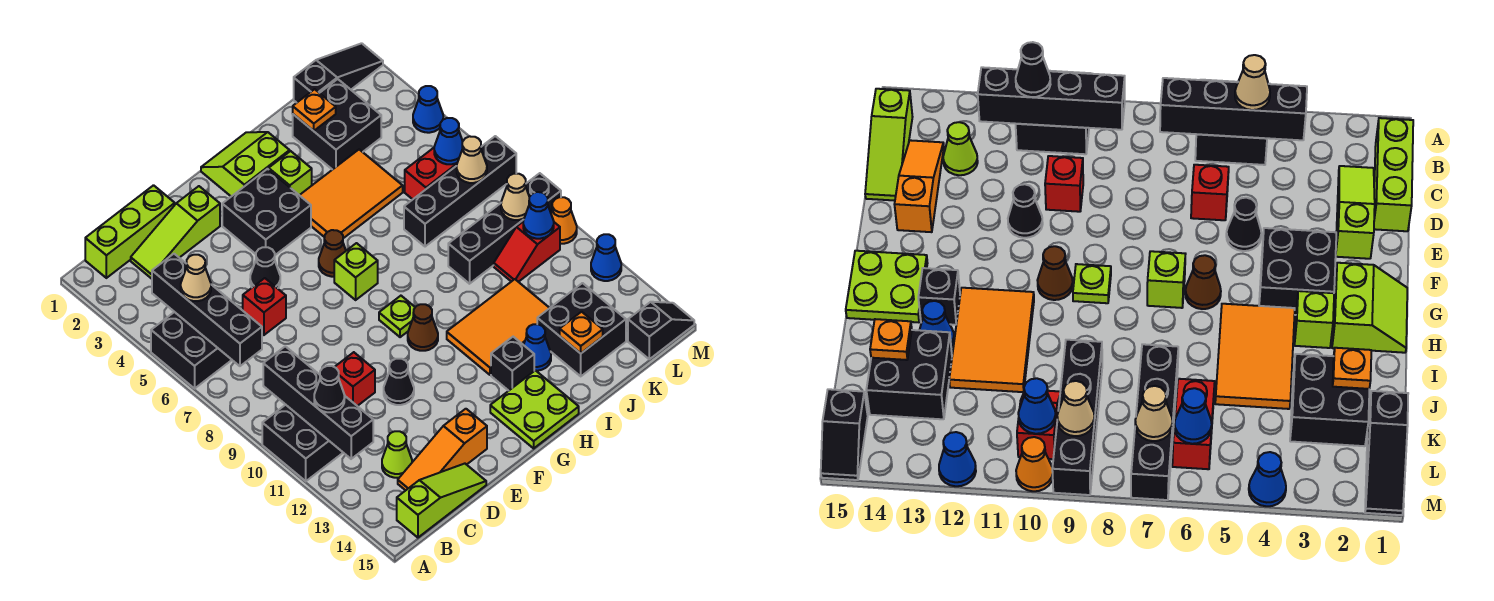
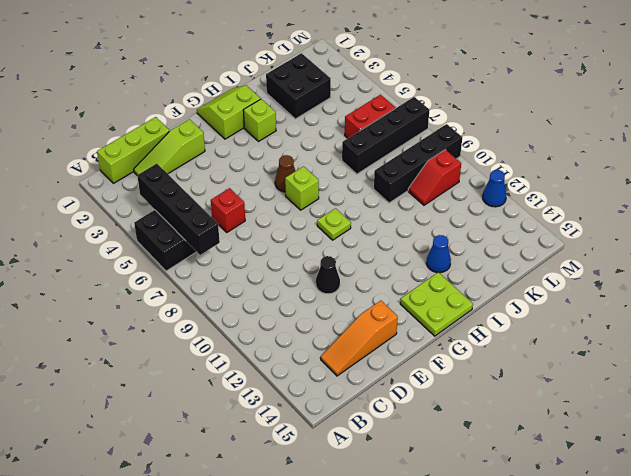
none -> black 2x2 brick [262,405,343,481]
none -> lime 1x3 slope [397,464,486,538]
none -> lime 1x1 cone [382,431,412,478]
none -> red 1x1 brick [335,352,375,406]

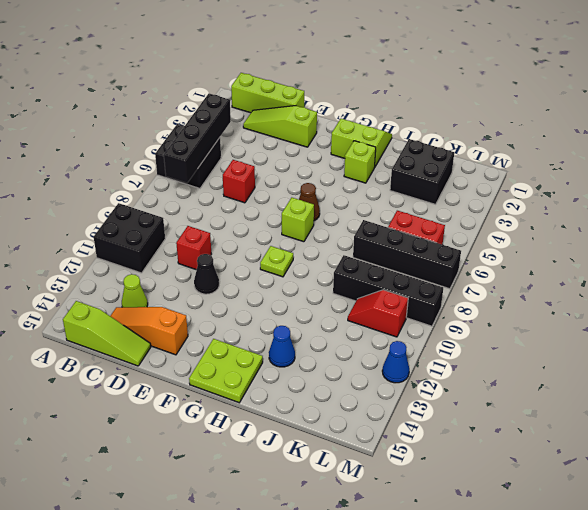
none -> black 1x1 cone [250,247,280,288]
none -> black 2x2 brick [222,169,311,255]
none -> brown 1x1 cone [408,304,438,351]
none -> orange 2x3 tile [300,149,403,238]

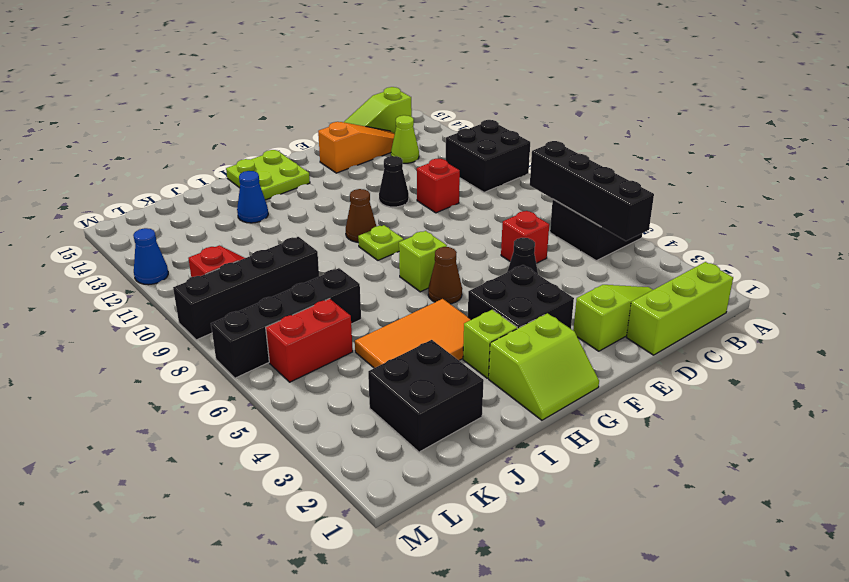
none -> orange 2x3 tile [447,279,549,375]
none -> black 1x1 brick [491,337,534,391]
none -> black 2x2 brick [537,283,626,376]
none -> black 1x3 slope [294,43,383,103]

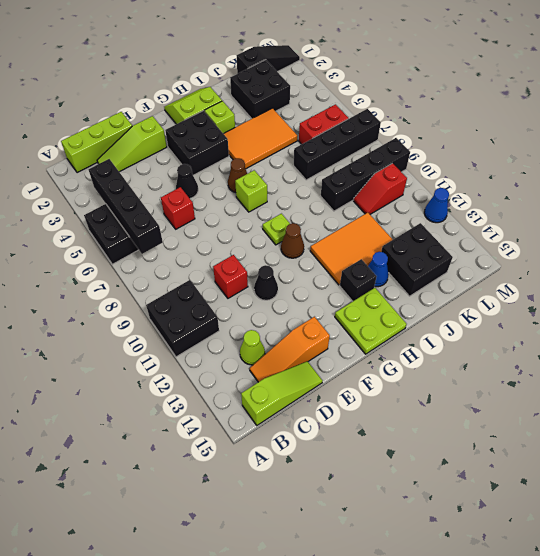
none -> black 1x2 slope [628,302,694,359]
none -> blue 1x1 cone [413,86,443,133]
none -> orange 1x1 cone [551,197,577,244]
none -> black 1x4 brick [263,346,373,459]

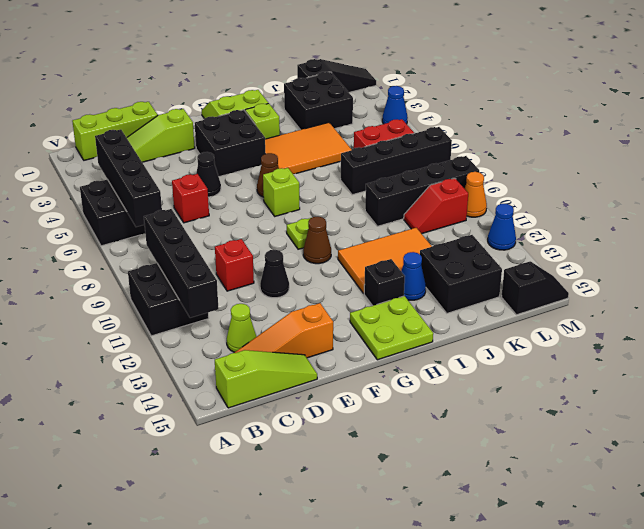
none -> orange 1x1 plate [293,89,336,131]
none -> orange 1x1 plate [560,312,603,353]
none -> blue 1x1 cone [434,118,463,164]
none -> tan 1x1 cone [457,136,487,183]

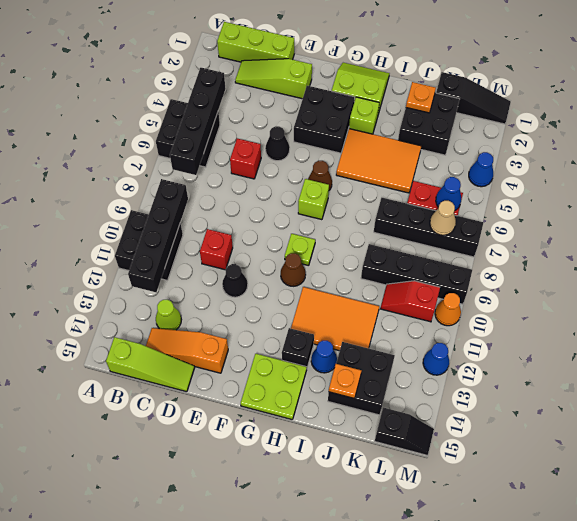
none -> tan 1x1 cone [501,174,529,220]
none -> blue 1x1 cone [523,192,554,239]
none -> tan 1x1 cone [181,255,211,301]
none -> black 1x1 cone [314,366,345,412]

